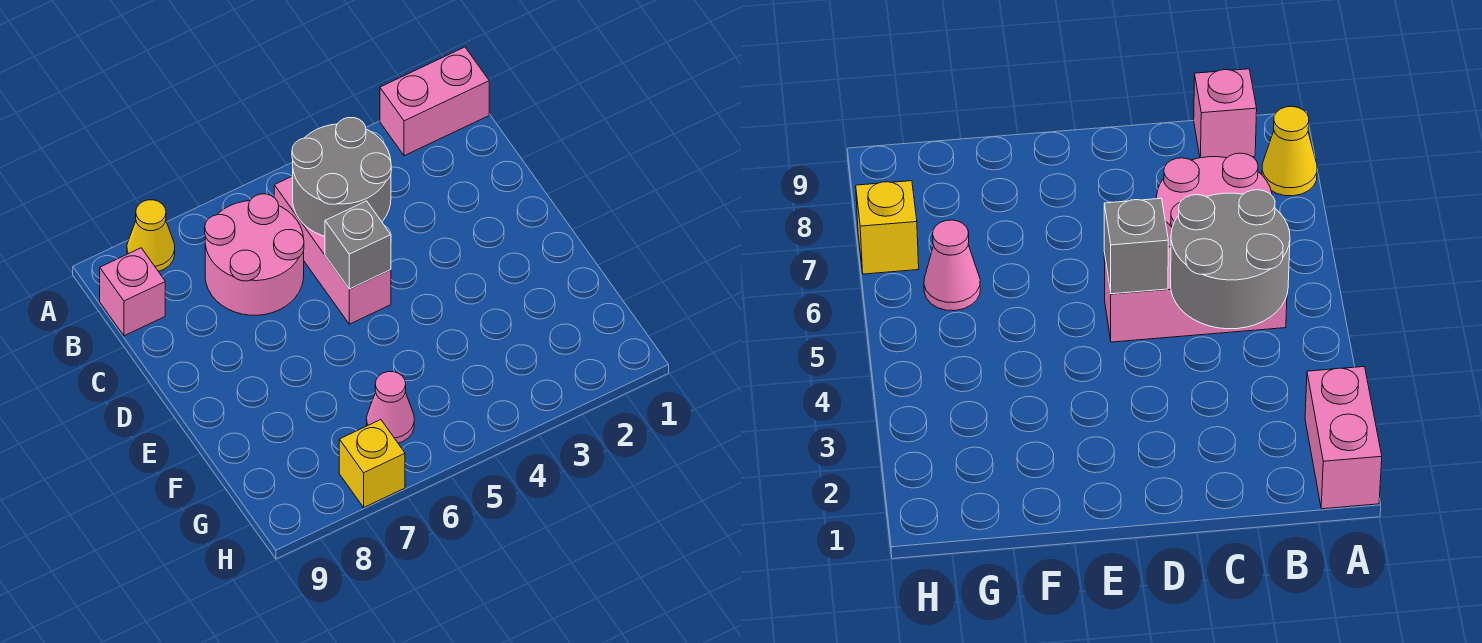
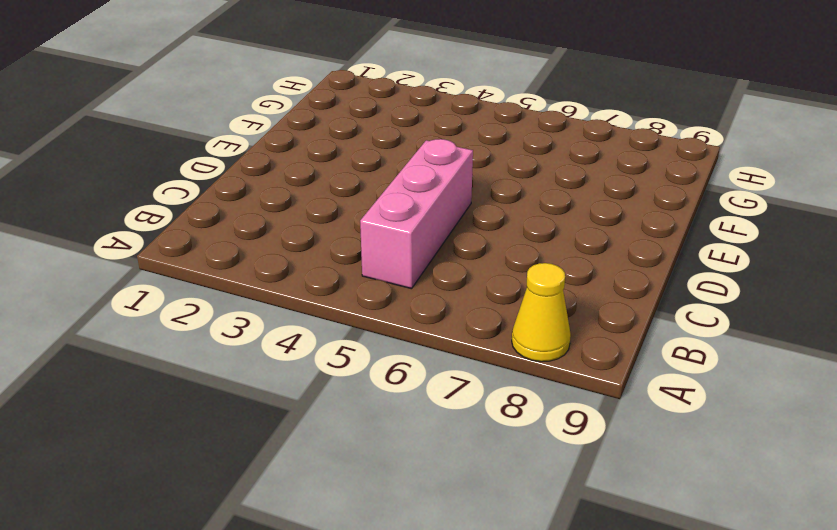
none -> pink 1x2 brick [380,47,489,156]
none -> pink 2x2 round brick [205,194,304,315]

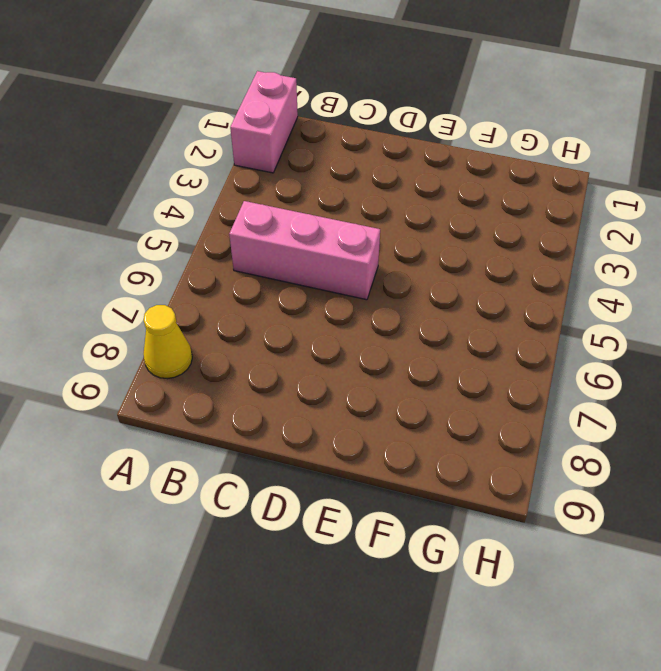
none -> pink 2x2 round brick [205,194,304,315]
none -> pink 1x1 brick [100,248,165,336]

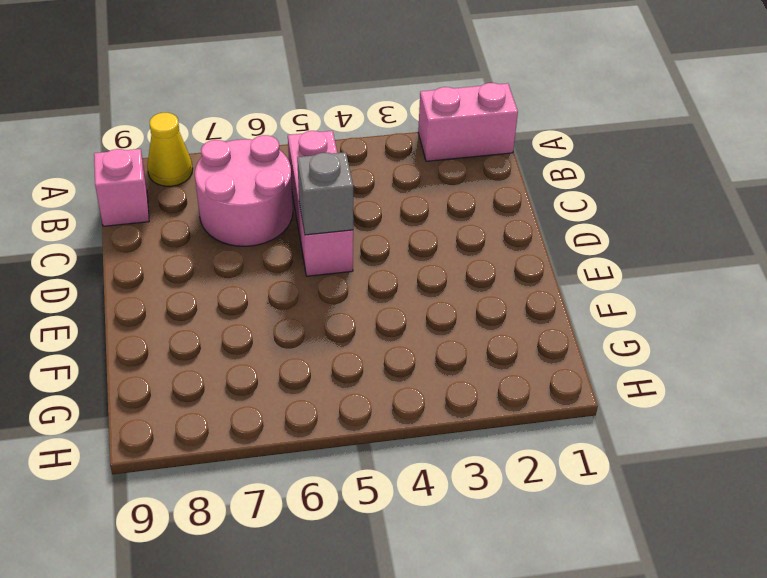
none -> pink 1x1 cone [367,372,414,443]
none -> yellow 1x1 brick [339,420,405,507]

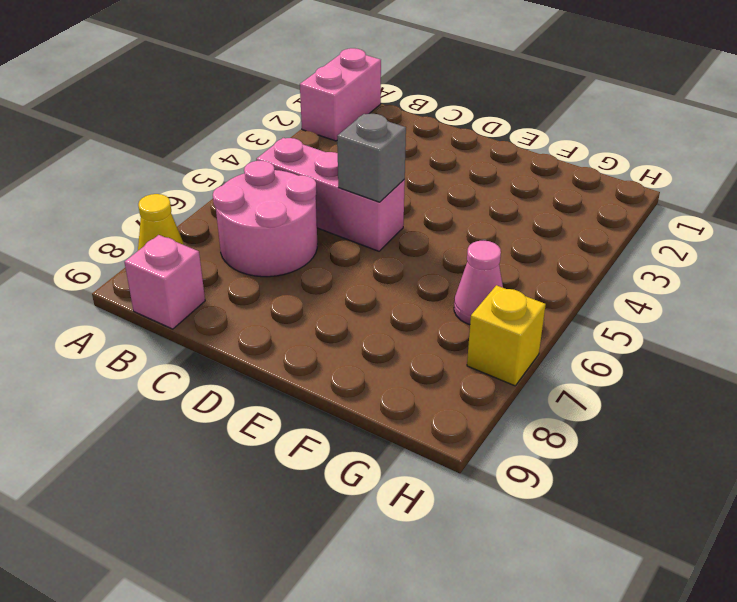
none -> grey 2x2 round brick [292,118,391,236]

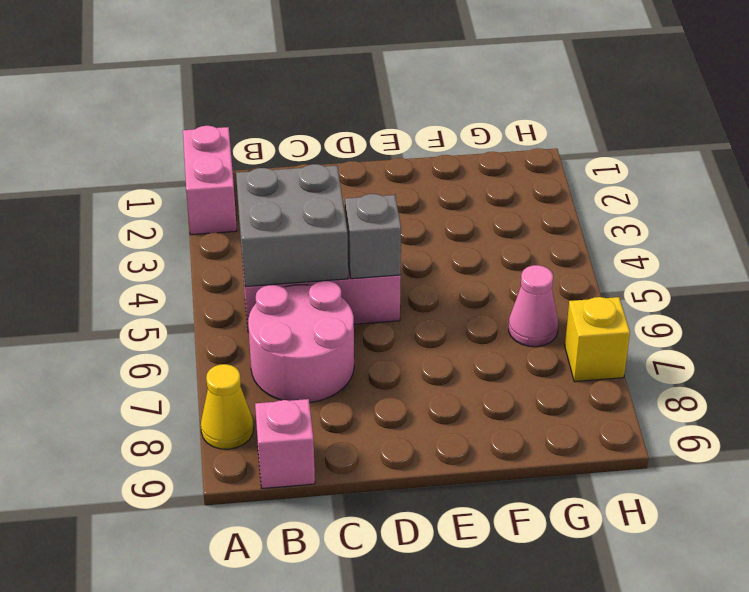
grey 2x2 brick [236,164,348,287] -> grey 2x2 round brick [292,118,391,236]

